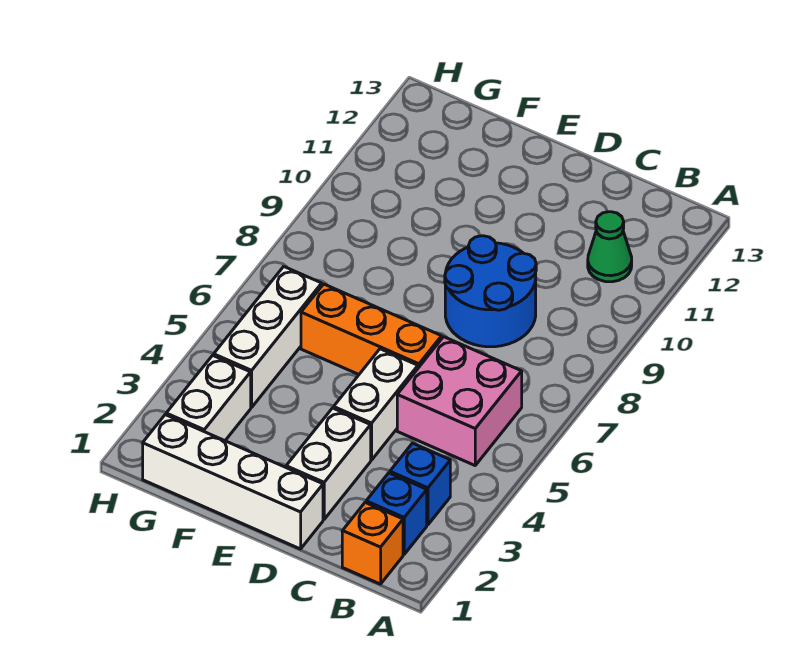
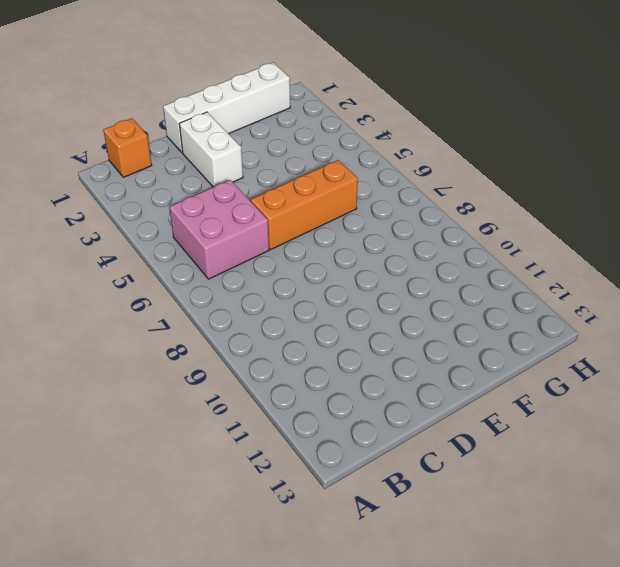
none -> blue 1x1 brick [366,473,427,554]
none -> blue 1x1 brick [390,443,450,525]
none -> green 1x1 cone [588,212,632,282]

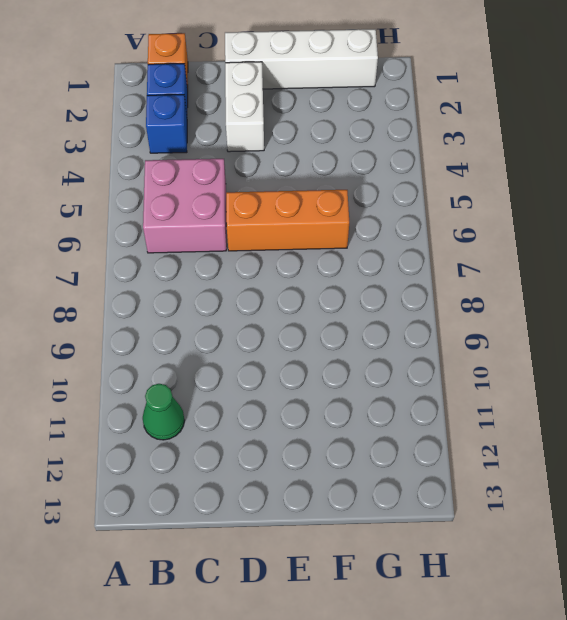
none -> blue 2x2 round brick [445,236,536,347]
none -> white 1x2 brick [334,349,418,460]
none -> white 1x2 brick [166,355,251,441]

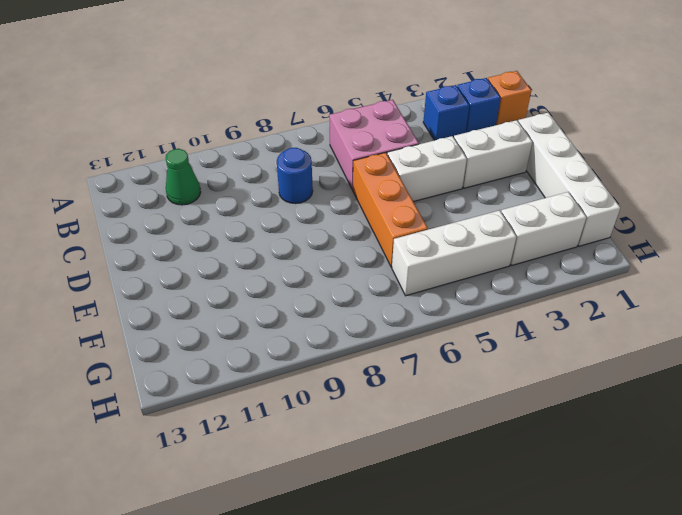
blue 1x1 round brick [277,148,313,204] -> blue 2x2 round brick [445,236,536,347]

